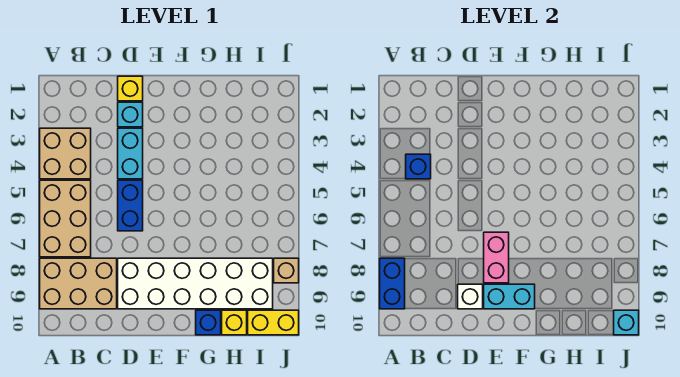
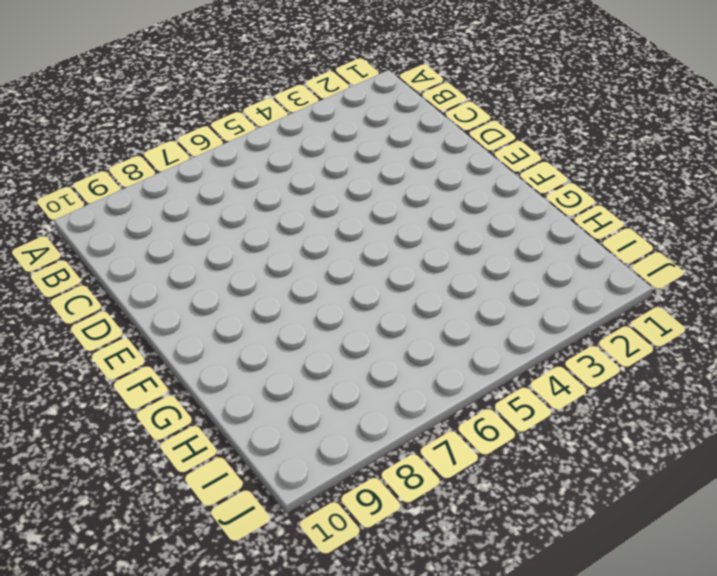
none -> tan 2x2 brick [40,128,91,179]
none -> tan 2x3 brick [40,180,91,257]
none -> tan 2x3 brick [40,258,117,309]

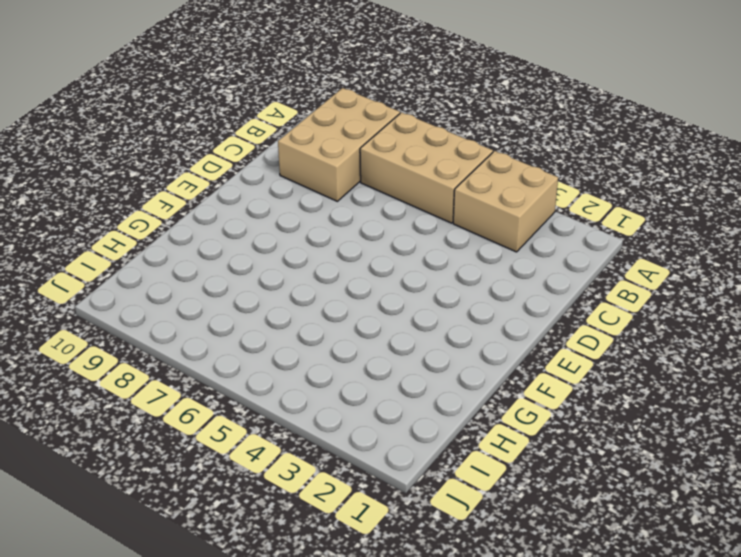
none -> yellow 1x1 brick [118,76,143,101]
none -> cyan 1x1 brick [118,102,143,127]
none -> cyan 1x2 brick [118,128,143,179]

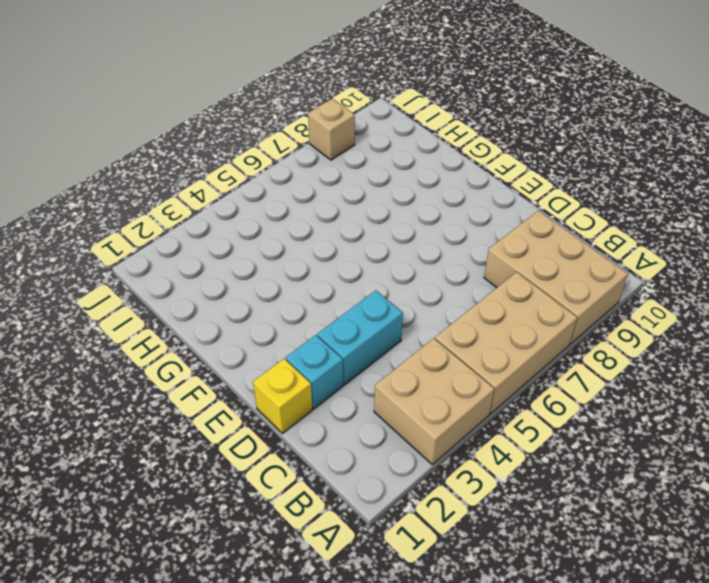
none -> blue 1x2 brick [118,180,143,231]
none -> white 2x6 brick [118,258,273,309]
none -> blue 1x1 brick [196,310,221,335]

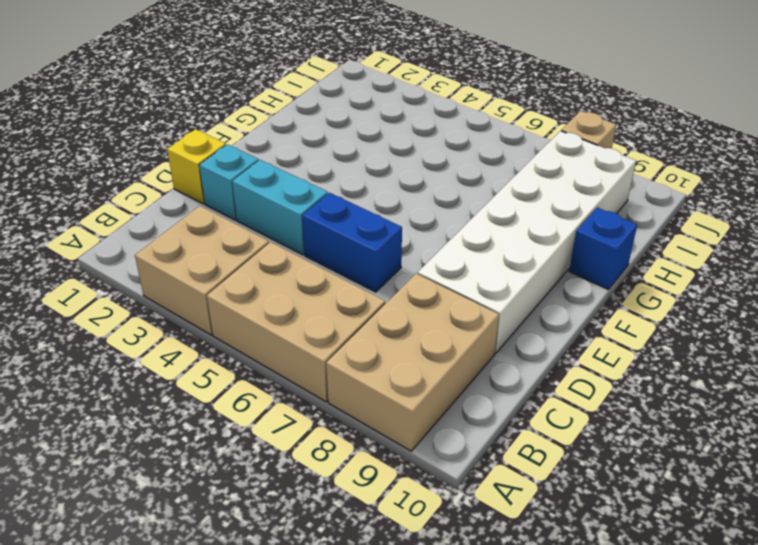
none -> yellow 1x1 brick [222,310,247,335]
none -> yellow 1x2 brick [248,310,299,335]
none -> blue 1x2 brick [380,258,405,309]

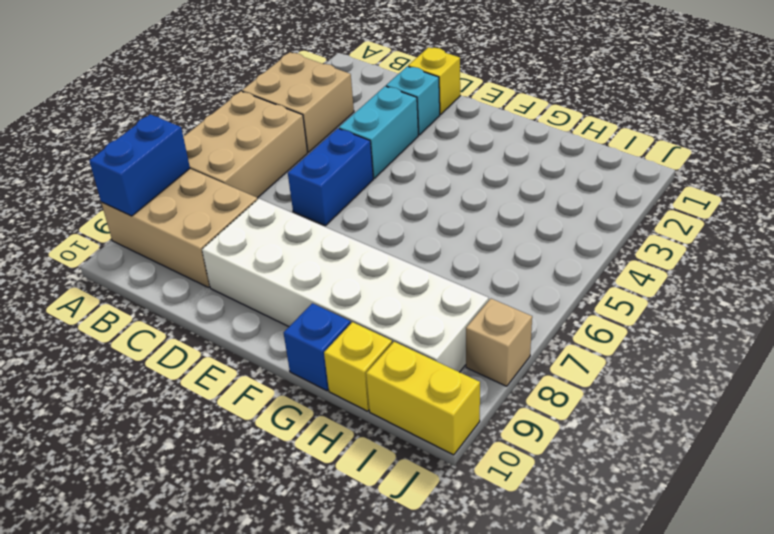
none -> blue 1x1 brick [406,154,431,179]
none -> white 1x1 brick [458,284,483,309]
none -> pink 1x2 brick [484,232,509,283]

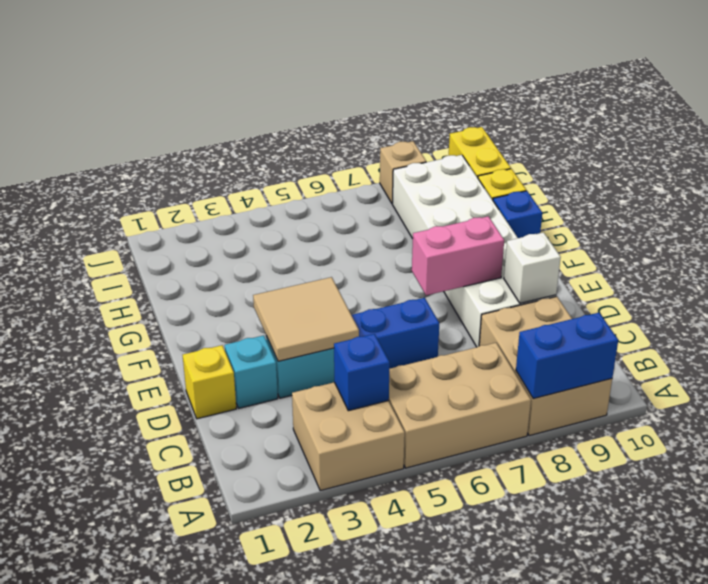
tan 2x2 tile [253,277,359,361] -> none
none -> cyan 1x2 brick [484,284,535,309]
none -> cyan 1x1 brick [614,310,639,335]

